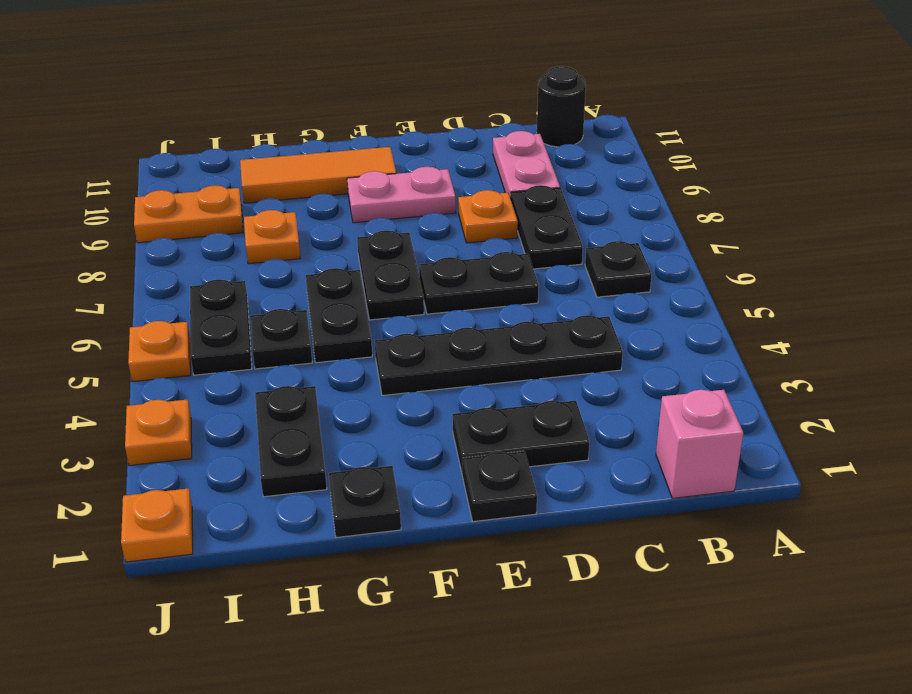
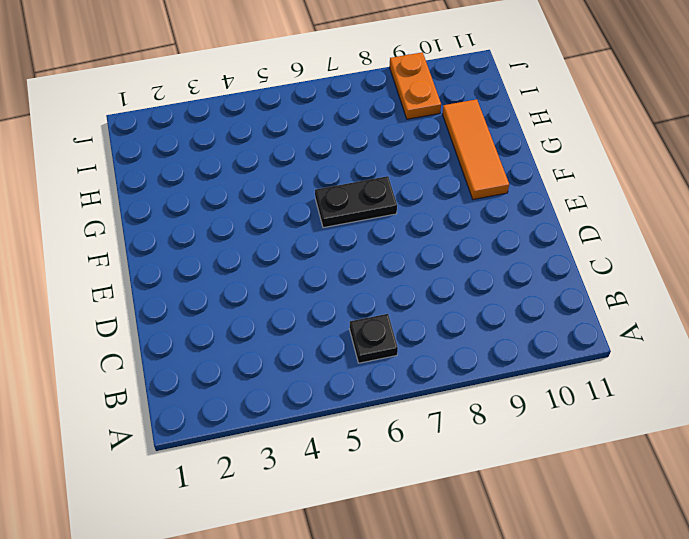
none -> pink 1x1 brick [656,390,743,498]
none -> black 1x1 round brick [537,66,586,147]
none -> black 1x4 plate [375,315,623,395]

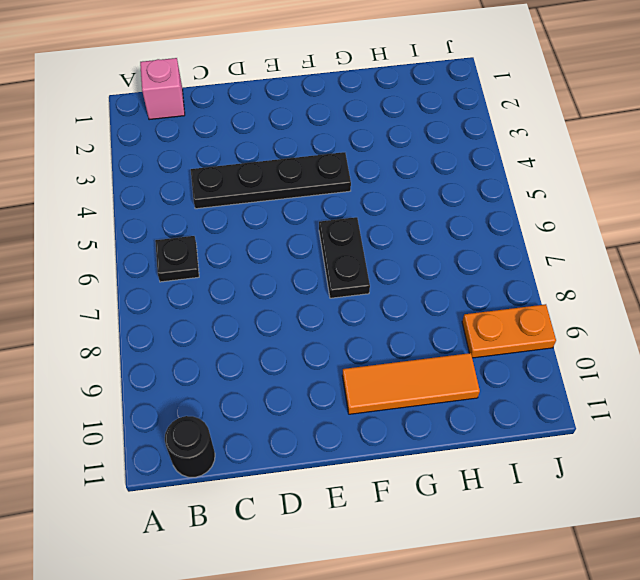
none -> black 1x2 plate [511,185,583,269]
none -> pink 1x2 plate [493,131,560,199]
none -> black 1x2 plate [452,401,589,472]

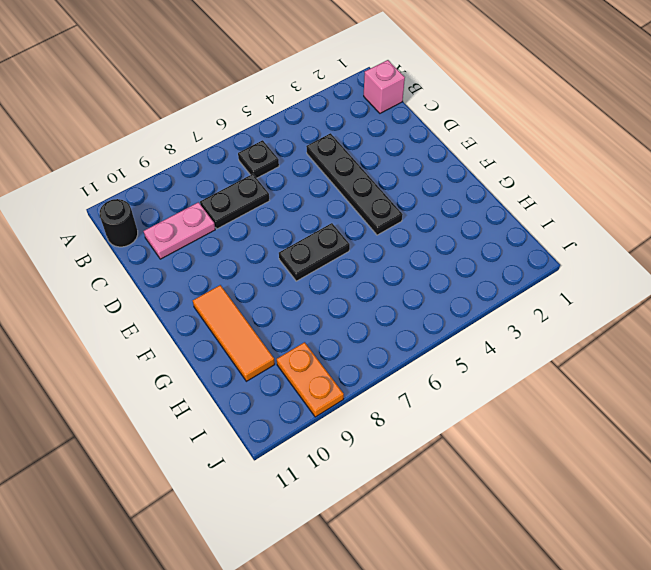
none -> black 1x2 plate [452,401,589,472]
none -> black 1x2 plate [419,252,539,314]
none -> orange 1x1 plate [458,190,518,243]

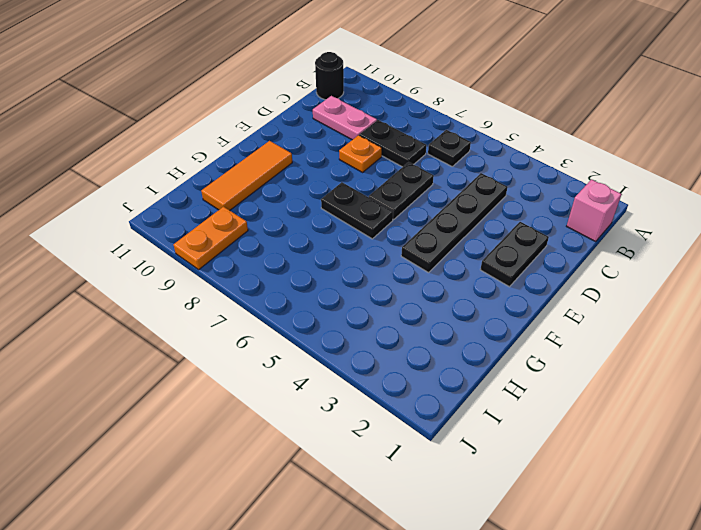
none -> black 1x1 plate [462,451,537,522]
none -> pink 1x2 plate [347,167,456,223]
none -> black 1x1 plate [329,466,401,538]

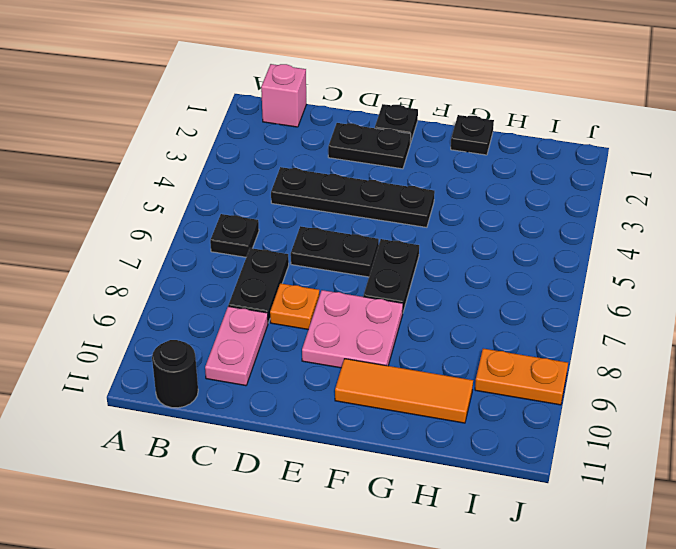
pink 2x2 plate [302,290,403,368] -> pink 1x2 plate [347,167,456,223]
none -> black 1x2 plate [306,268,372,363]
none -> black 1x2 plate [255,386,327,497]
none -> black 1x1 plate [250,309,312,369]

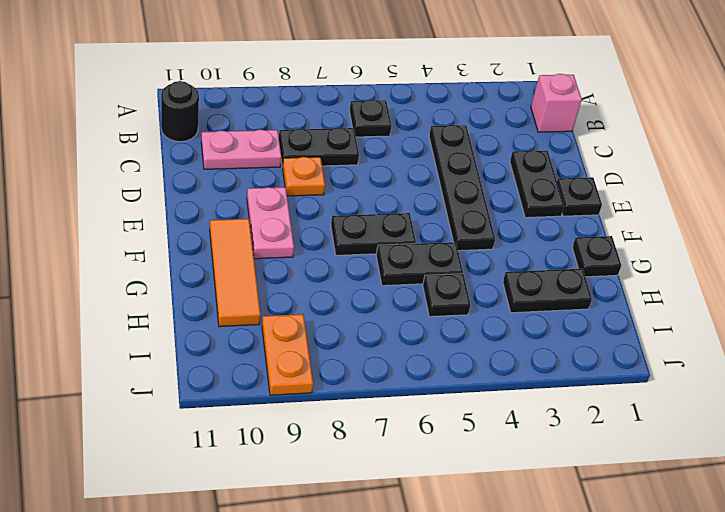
none -> black 1x2 plate [419,252,539,314]
none -> orange 1x1 plate [244,210,300,264]
none -> black 1x2 plate [190,279,252,375]

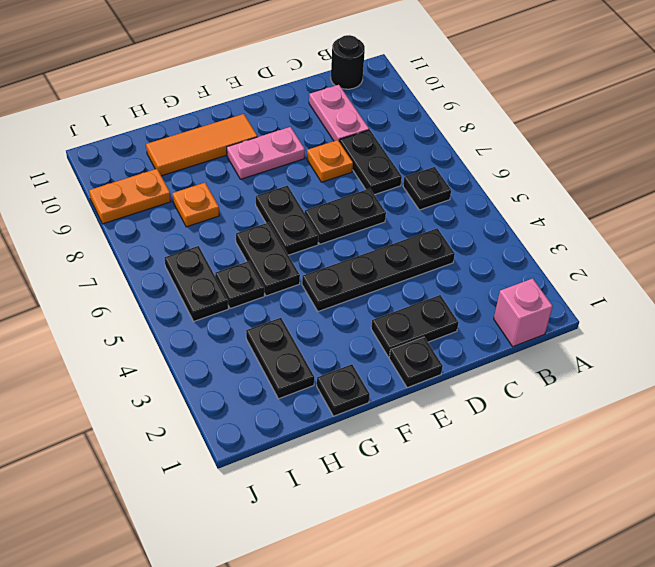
none -> orange 1x1 plate [121,488,193,562]
none -> orange 1x1 plate [125,399,192,466]
none -> orange 1x1 plate [128,321,191,382]

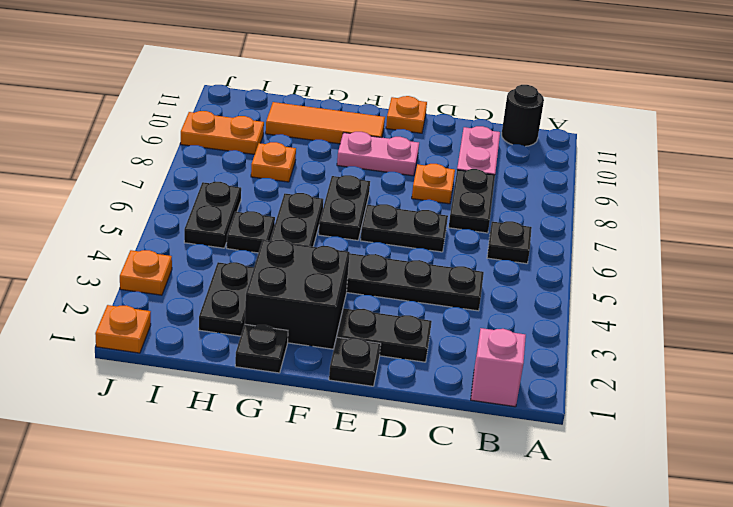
orange 1x1 plate [386,96,427,133] -> orange 1x1 plate moved to [128,321,191,382]
black 2x2 brick [245,240,350,349] -> none

